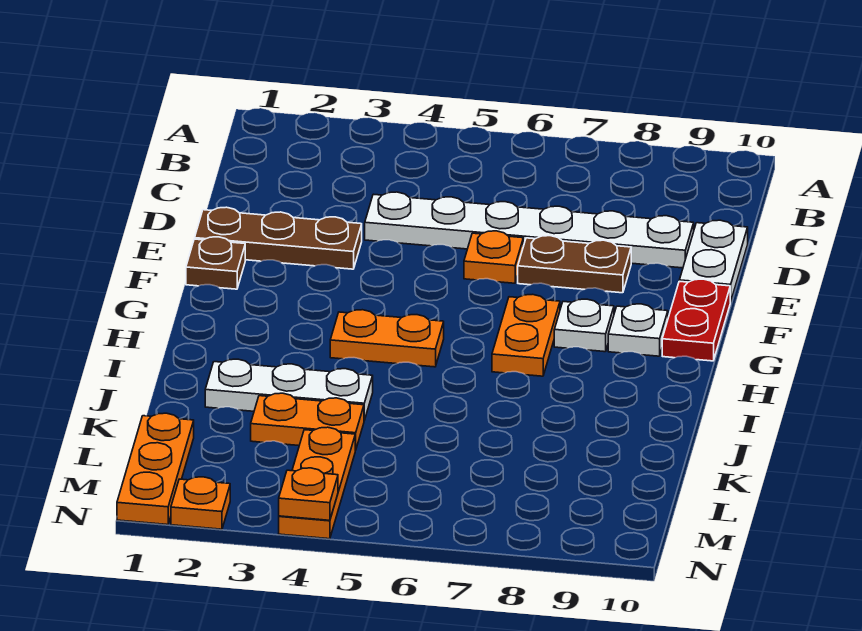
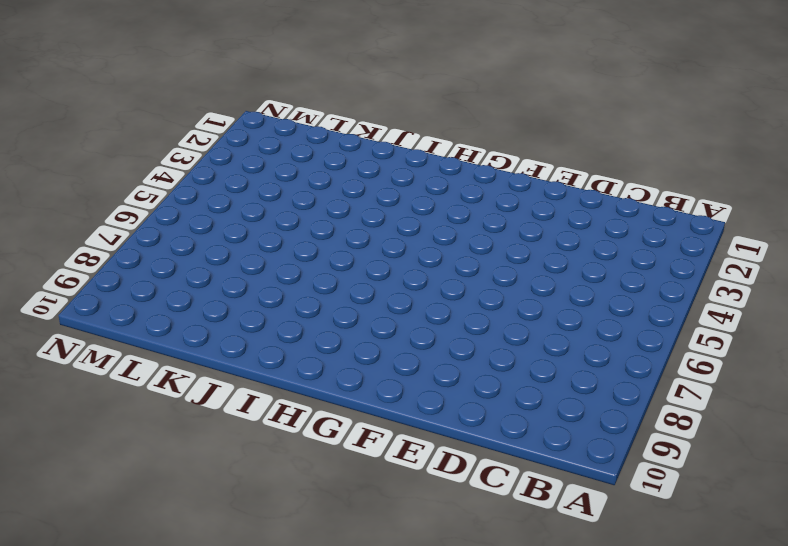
none -> white 1x6 plate [365,192,694,268]
none -> white 1x2 plate [679,220,748,302]
none -> brown 1x3 plate [195,207,362,269]

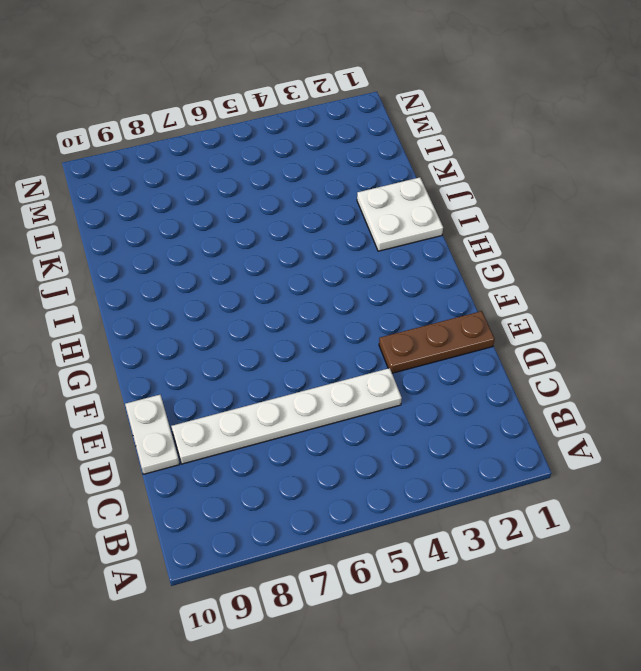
white 2x2 plate [357,177,443,251] -> white 1x3 plate [205,359,373,420]
none -> orange 1x1 plate [464,231,523,283]
none -> brown 1x2 plate [518,236,631,293]
none -> brown 1x1 plate [186,237,245,289]

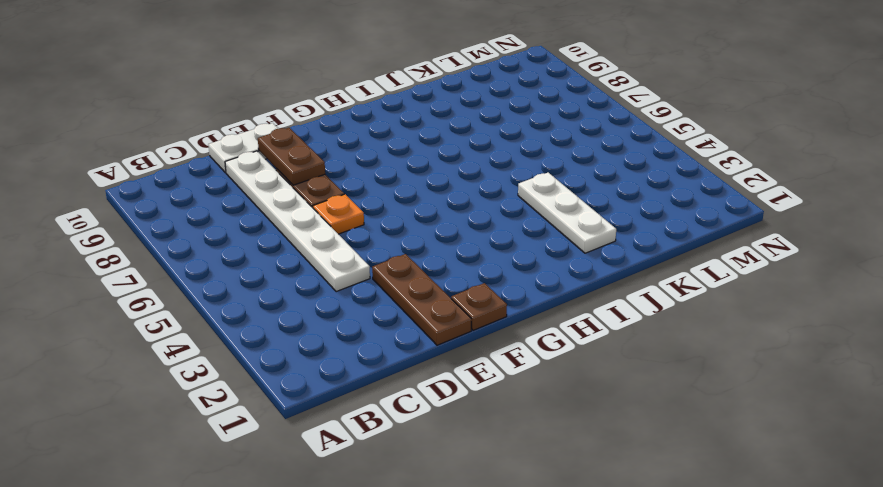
brown 1x2 plate [258,128,325,185] -> none
none -> red 1x2 plate [662,279,730,361]
none -> orange 1x2 plate [492,294,560,376]
none -> white 1x1 plate [554,299,614,352]

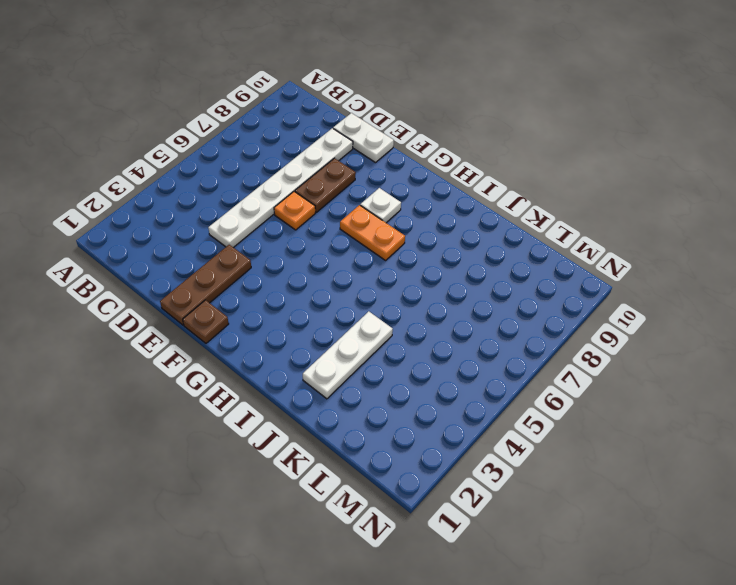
none -> red 1x2 plate [662,279,730,361]
none -> white 1x1 plate [608,304,668,356]
none -> orange 1x2 plate [330,310,444,367]

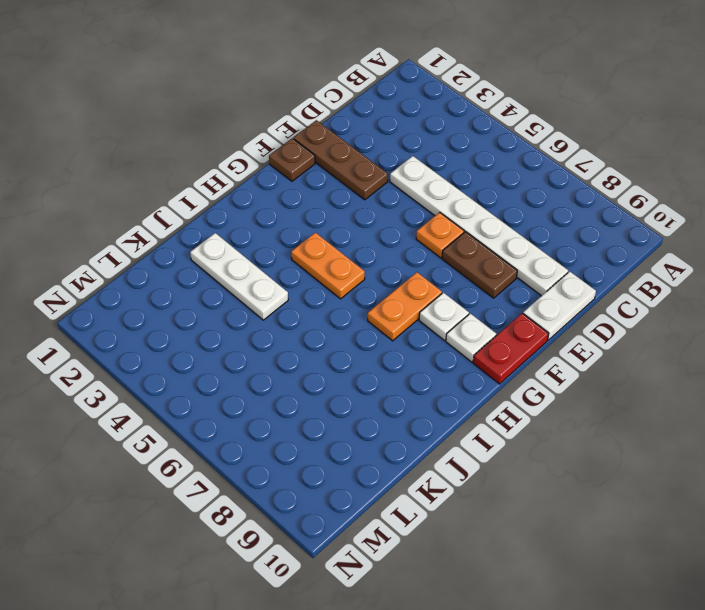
none -> orange 1x2 plate [251,393,364,450]
none -> orange 1x3 plate [117,413,194,525]
none -> orange 1x3 plate [279,427,355,539]

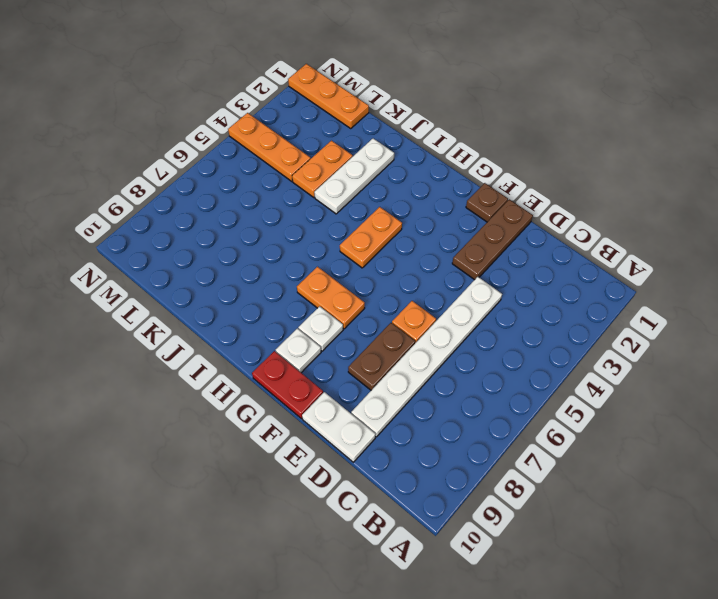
none -> orange 1x1 plate [171,477,230,529]
none -> orange 1x1 plate [279,468,338,520]

